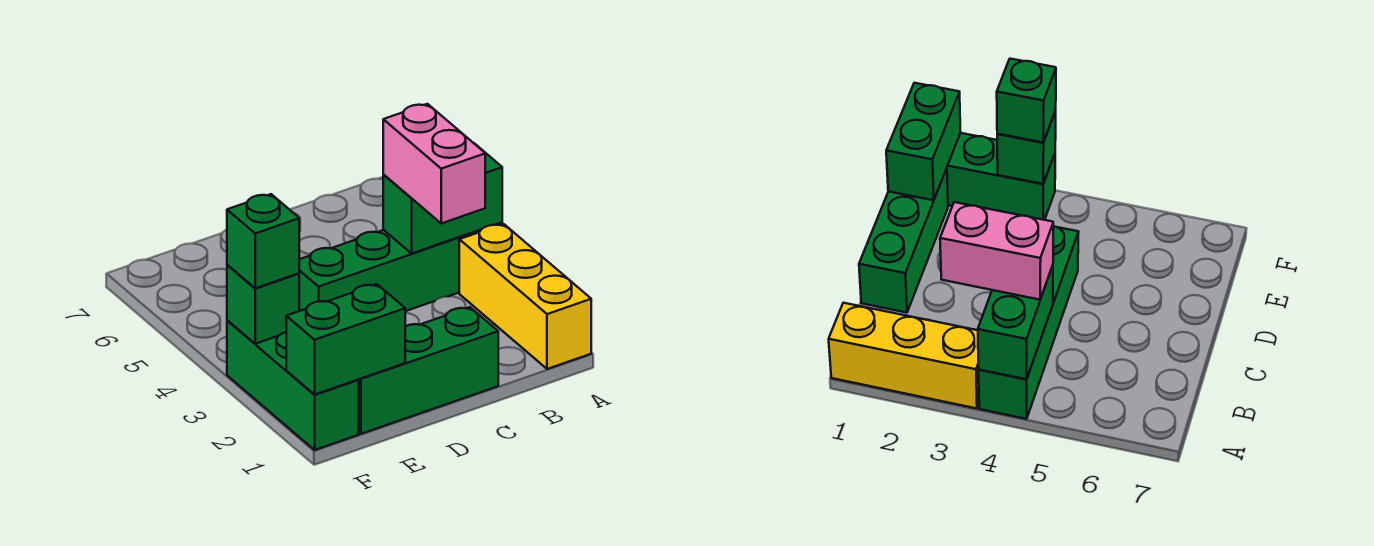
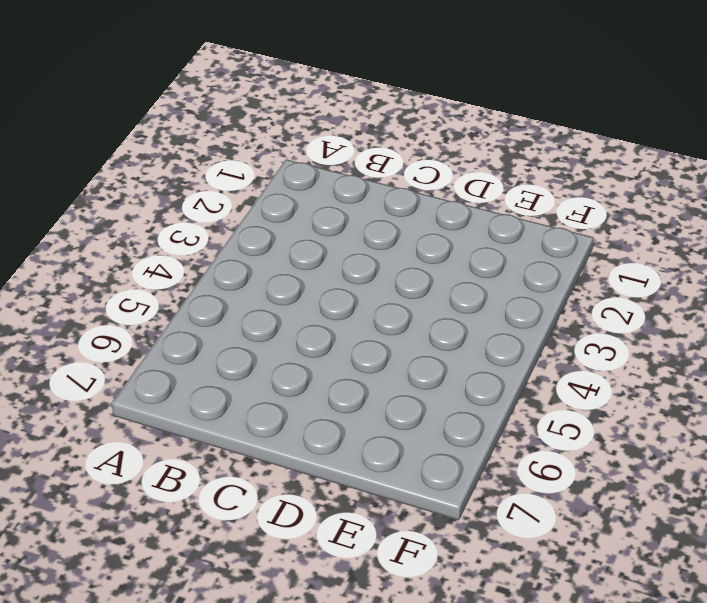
none -> yellow 1x3 brick [459,224,591,369]
none -> green 1x4 brick [299,222,502,311]

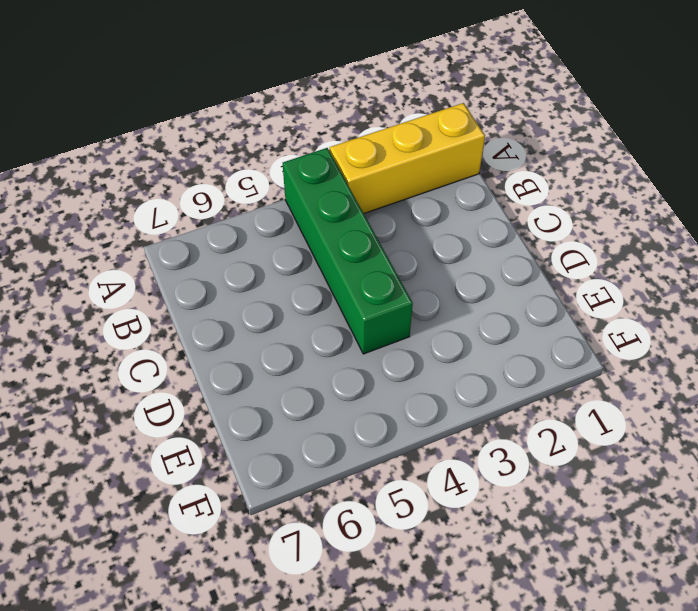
none -> green 1x3 brick [359,307,498,434]
none -> green 1x3 brick [227,320,359,450]

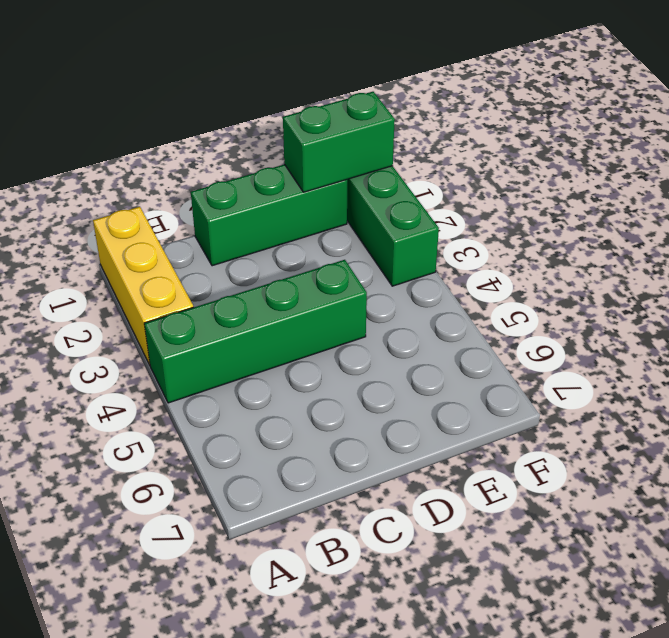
none -> green 1x2 brick [383,143,502,253]
none -> green 1x1 brick [227,265,299,344]

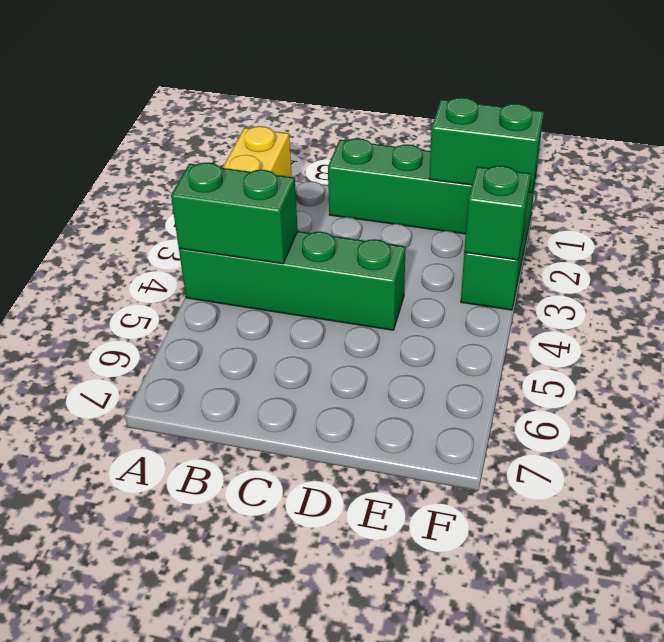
none -> pink 1x2 brick [383,104,485,223]
none -> green 1x1 brick [227,194,299,288]

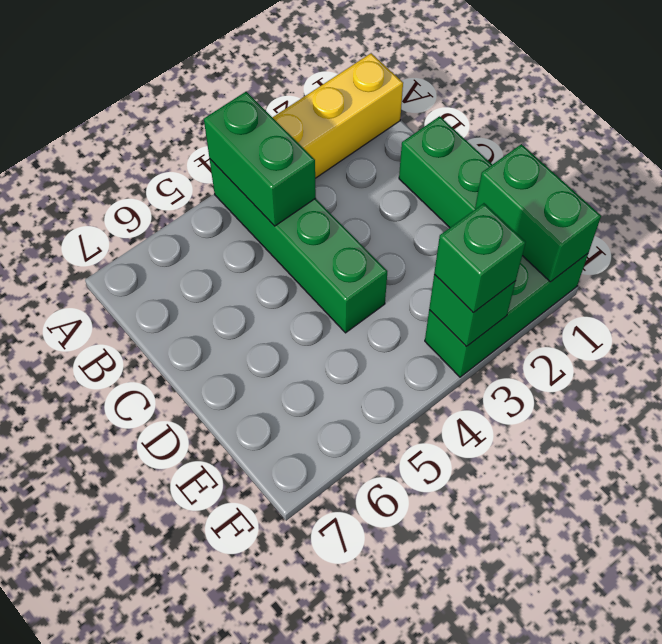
none -> pink 1x2 brick [383,104,485,223]

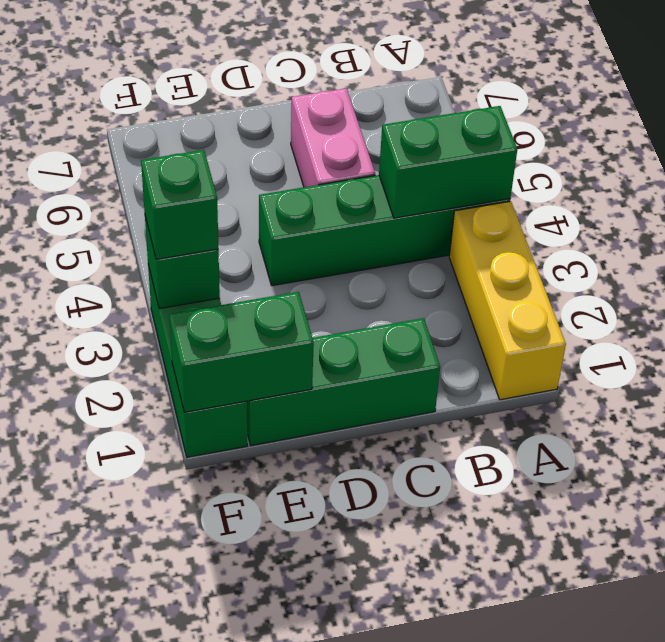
pink 1x2 brick [291,88,375,187] -> pink 1x2 brick moved to [383,104,485,223]

